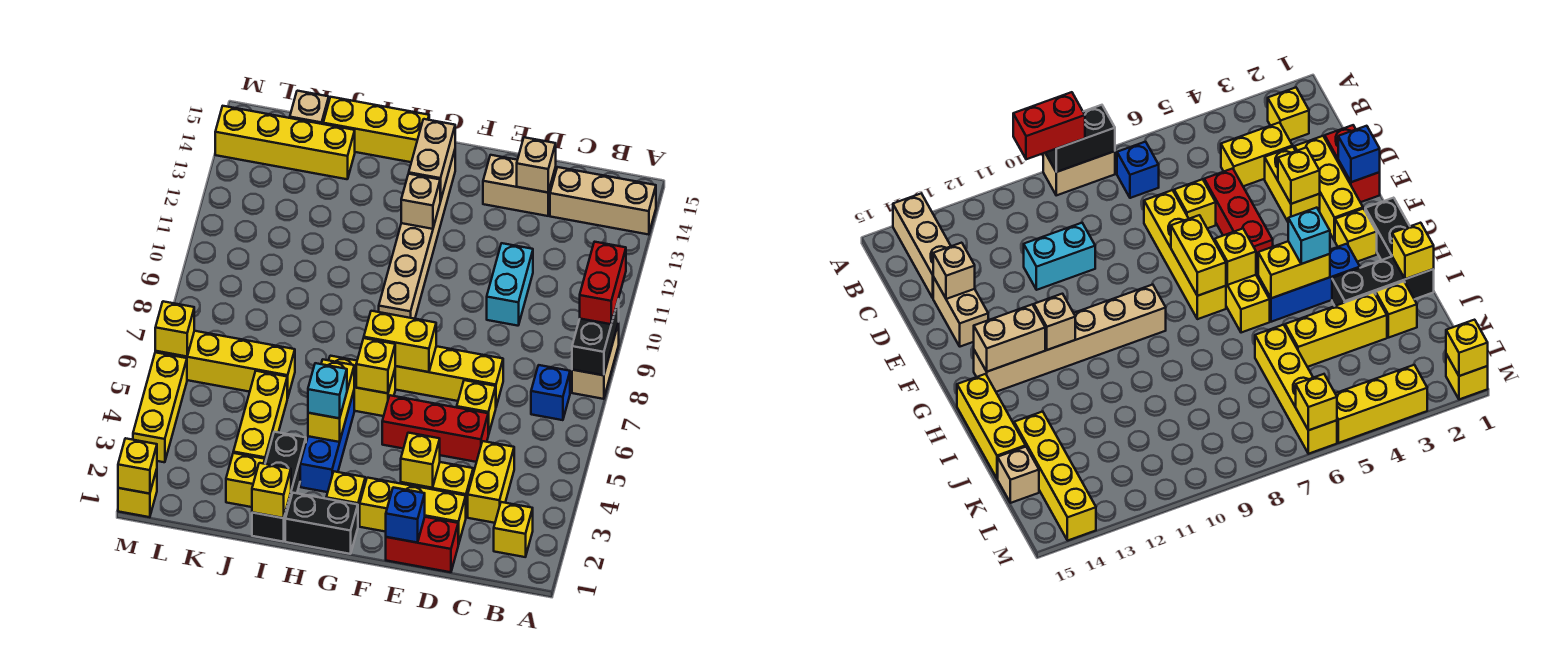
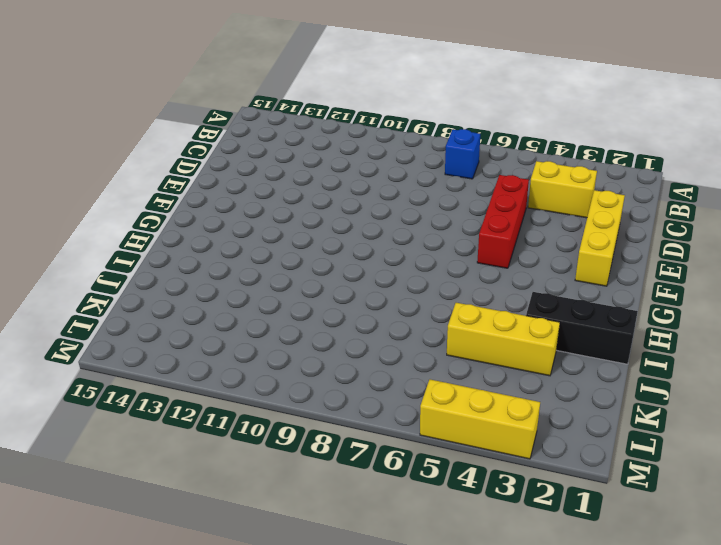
none -> tan 1x2 brick [572,323,619,399]
none -> tan 1x3 brick [550,167,656,235]
none -> yellow 1x1 brick [494,502,533,557]
none -> red 1x2 brick [386,517,458,572]

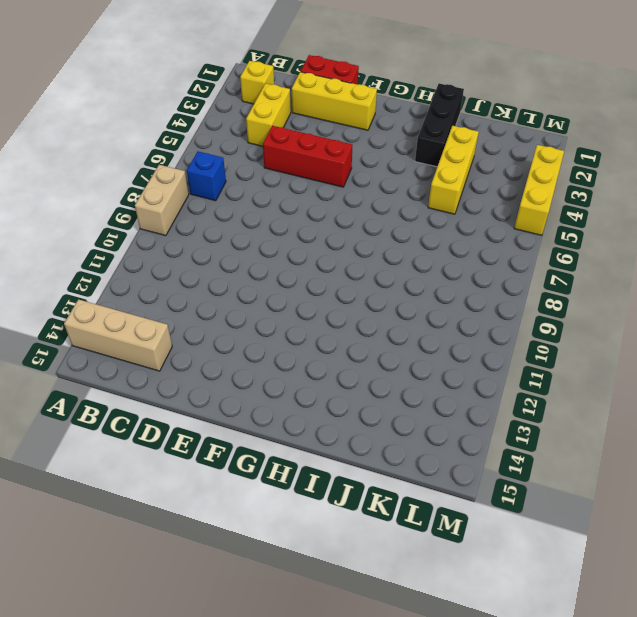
none -> yellow 1x2 brick [401,462,473,516]
none -> yellow 1x1 brick [457,380,496,435]
none -> yellow 1x4 brick [395,346,503,406]
none -> cyan 1x2 brick [487,243,533,326]

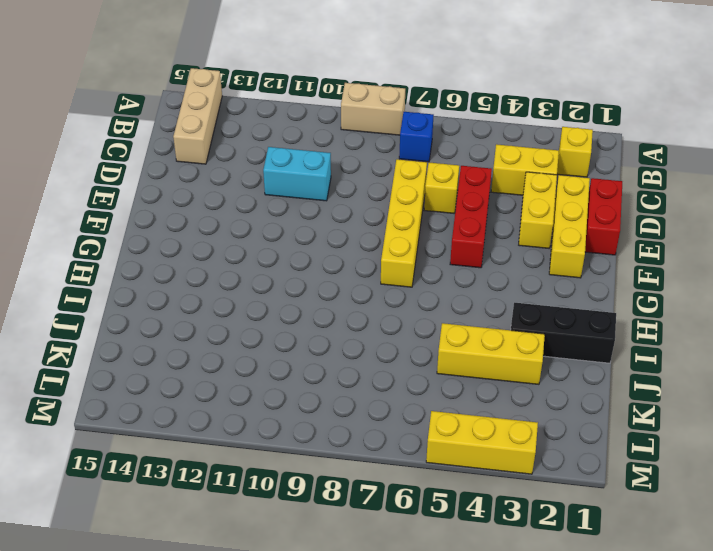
none -> tan 1x2 brick [483,155,556,216]
none -> black 1x2 brick [285,493,358,554]
none -> yellow 1x1 brick [326,472,365,525]
none -> yellow 1x2 brick [329,356,395,416]

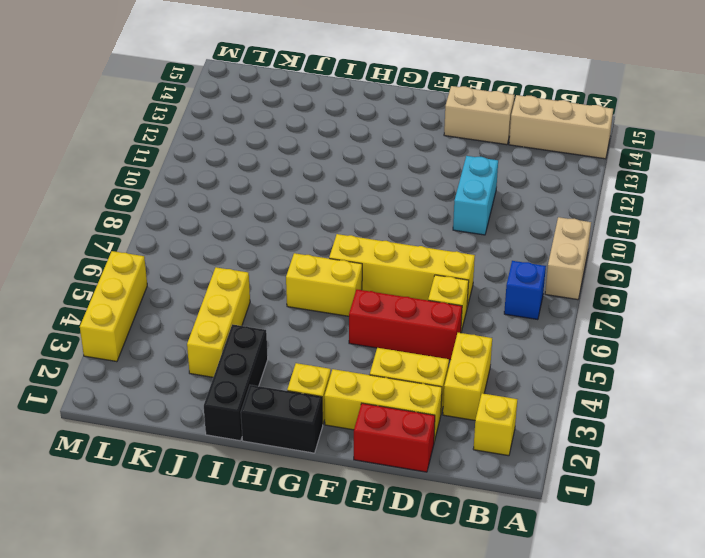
none -> tan 1x6 brick [379,151,455,319]
none -> blue 1x3 brick [300,392,354,492]
none -> yellow 1x3 brick [323,97,429,162]
none -> yellow 1x1 brick [226,453,265,507]

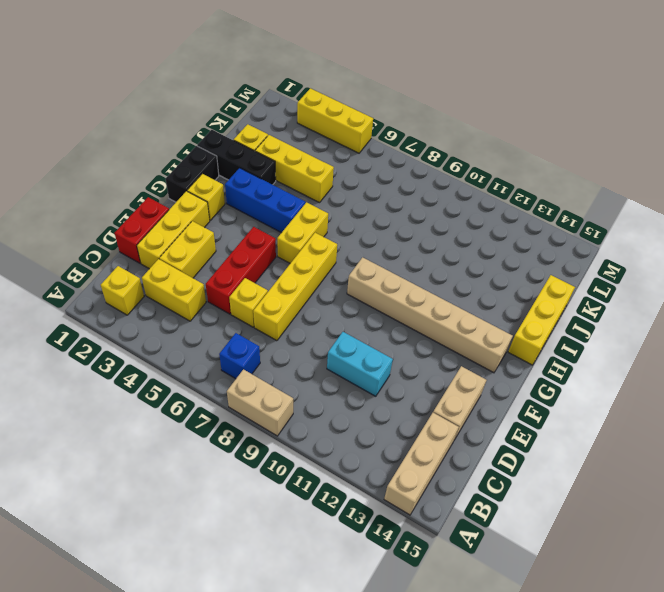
none -> yellow 1x4 brick [155,331,295,398]
none -> yellow 1x4 brick [215,106,355,179]
none -> tan 1x1 brick [290,91,329,124]
none -> yellow 1x1 brick [118,469,157,517]

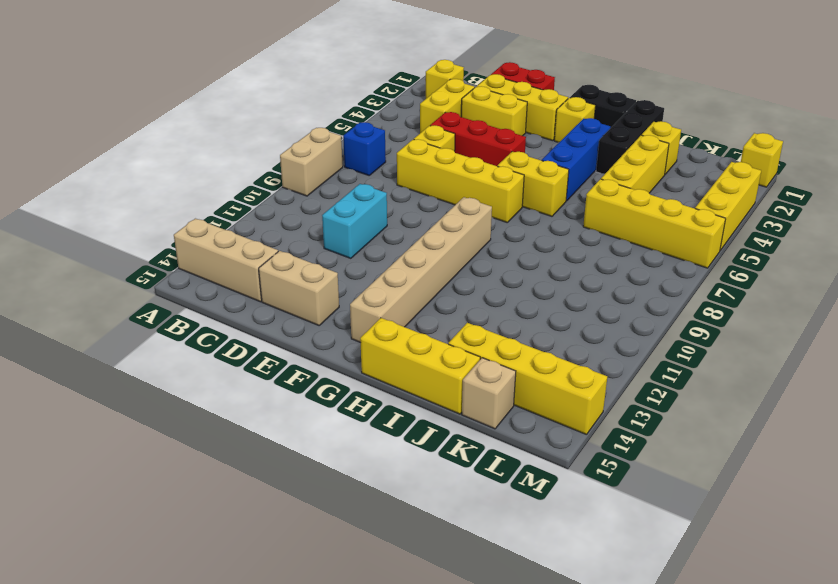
none -> black 1x2 brick [572,299,619,375]
none -> tan 1x1 brick [517,137,556,192]
none -> blue 1x1 brick [386,487,425,543]
none -> yellow 1x1 brick [401,433,440,488]

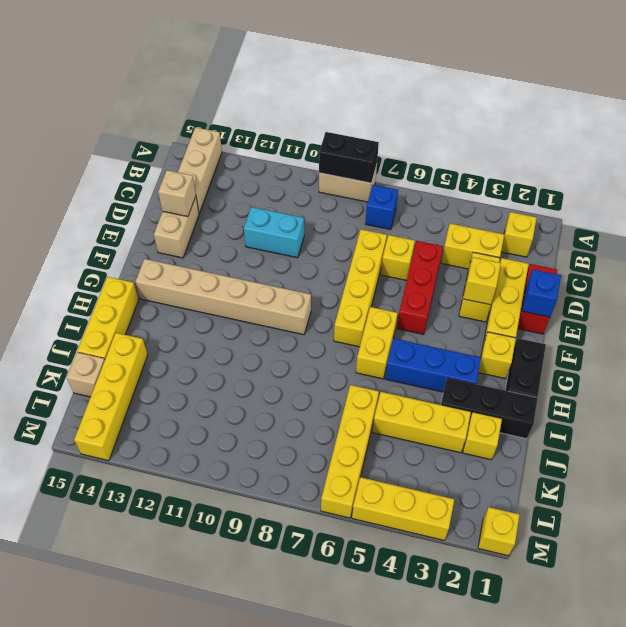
none -> yellow 1x2 brick [364,311,436,372]
none -> yellow 1x1 brick [356,338,395,393]
none -> tan 1x1 brick [401,174,440,229]
none -> tan 1x2 brick [409,119,455,201]

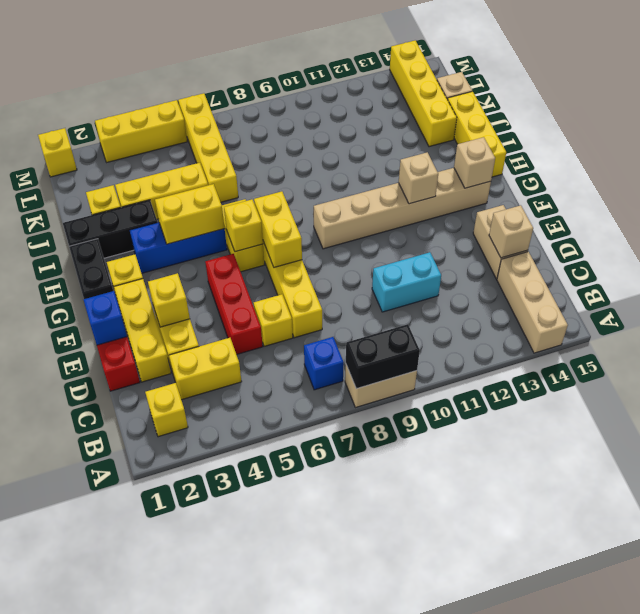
tan 1x1 brick [454,137,495,188] -> tan 1x2 brick [409,119,455,201]
none -> yellow 1x1 brick [252,463,291,518]
none -> yellow 1x1 brick [118,438,157,494]
none -> yellow 1x1 brick [155,301,194,357]
none -> red 1x2 brick [580,242,626,324]

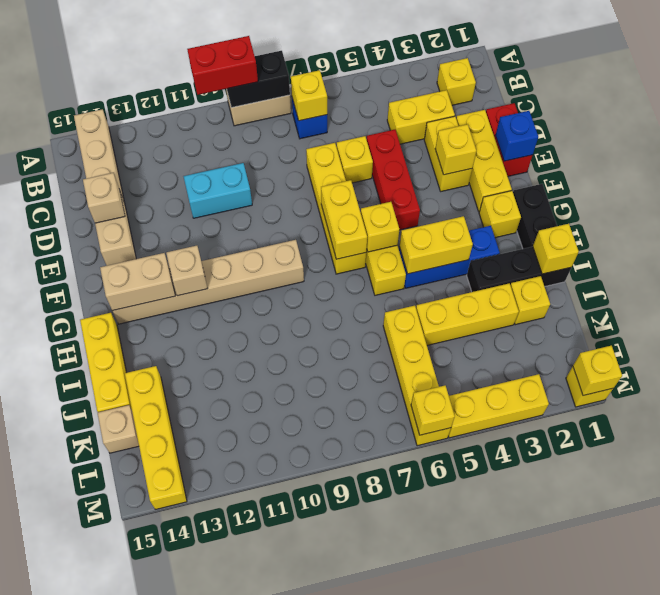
yellow 1x1 brick [291,70,327,121] -> none
none -> cyan 1x1 brick [308,363,347,418]

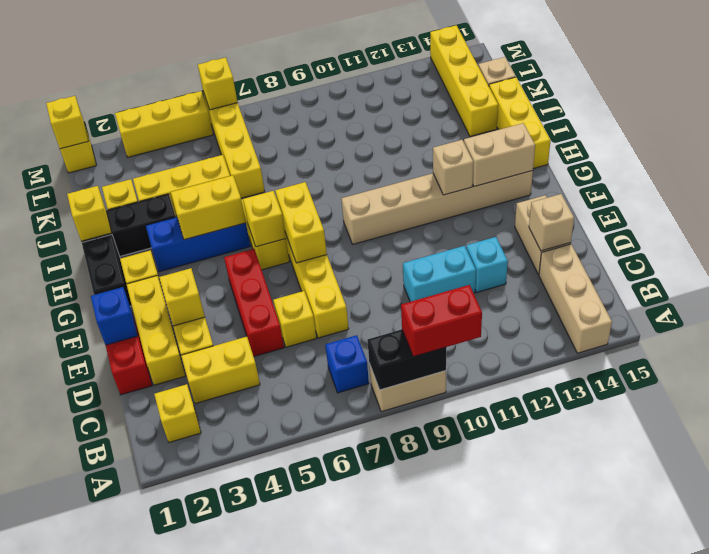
cyan 1x1 brick [466,237,508,292] -> cyan 1x1 brick moved to [308,363,347,418]

